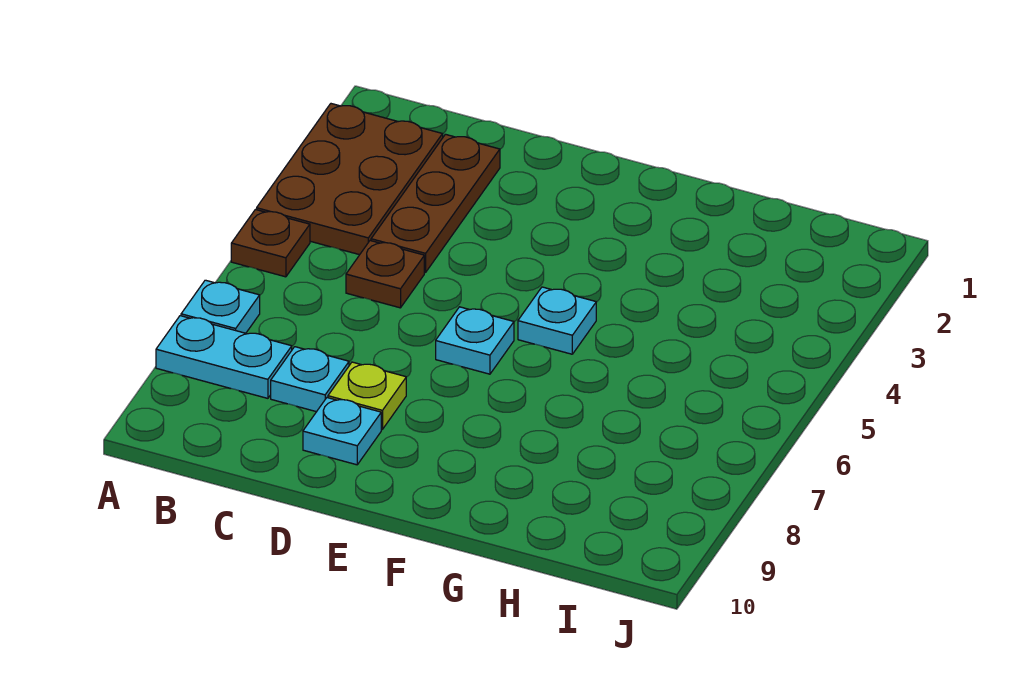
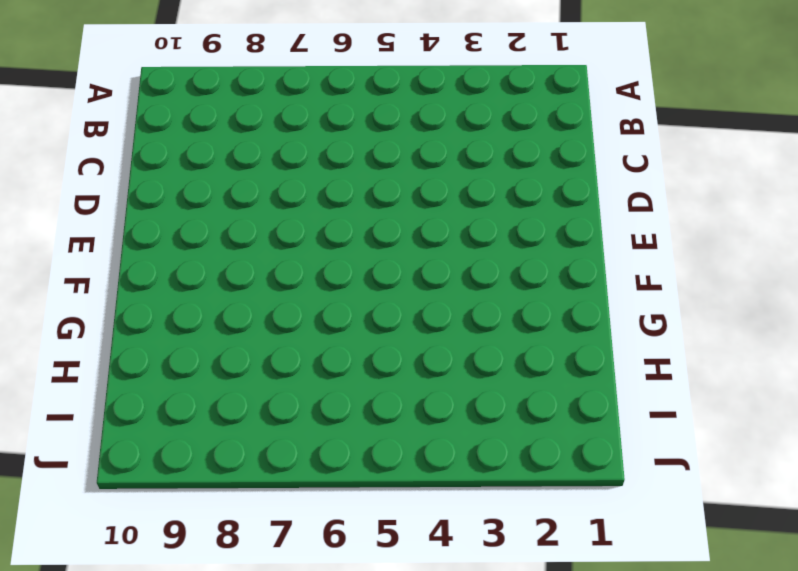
none -> brown 2x3 plate [257,104,443,255]
none -> brown 1x1 plate [231,210,310,277]

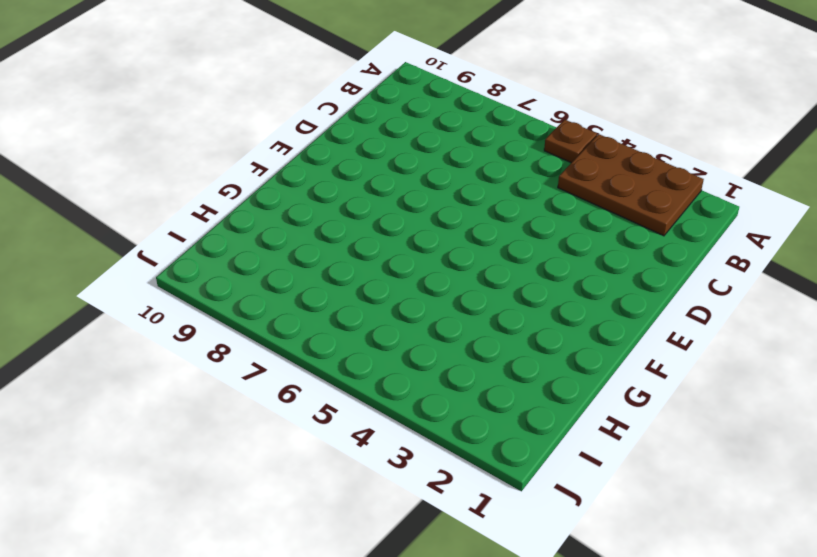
none -> cyan 1x1 plate [181,280,260,333]
none -> cyan 1x2 plate [156,316,292,398]

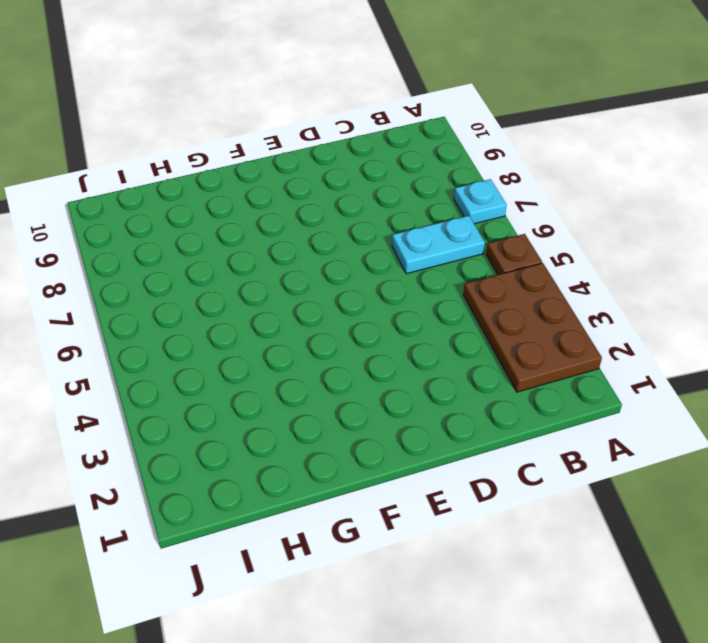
cyan 1x2 plate [392,216,485,274] -> cyan 1x2 plate moved to [156,316,292,398]
none -> brown 1x3 plate [371,134,500,272]
none -> brown 1x1 plate [346,241,424,308]

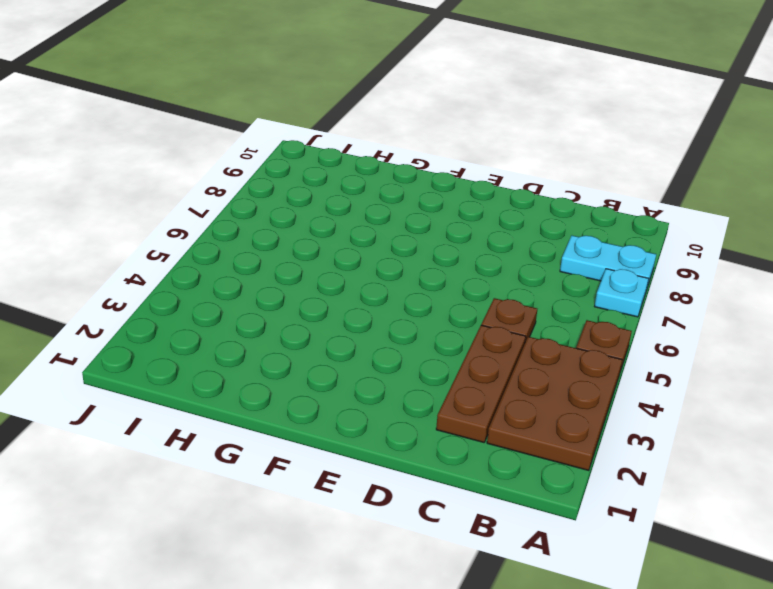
none -> cyan 1x1 plate [271,347,349,412]
none -> lime 1x1 plate [328,362,406,429]

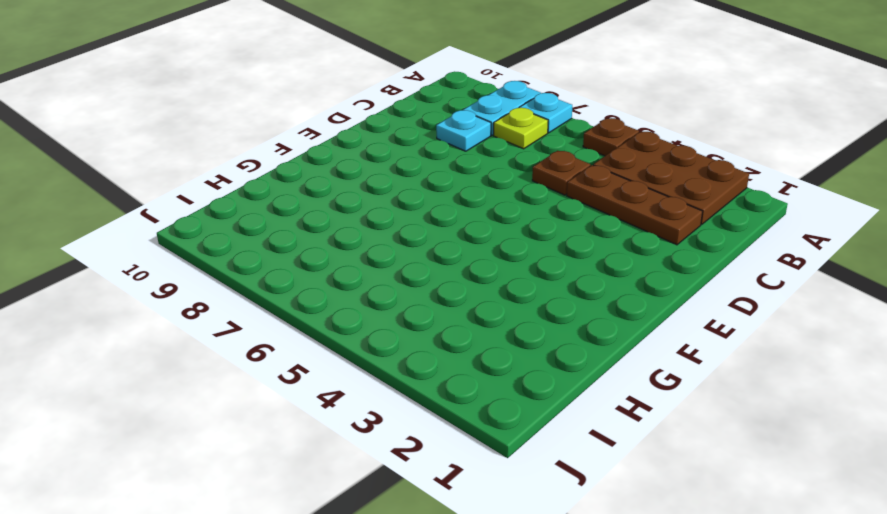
lime 1x1 plate [494,108,548,149] -> lime 1x1 plate moved to [328,362,406,429]
none -> cyan 1x1 plate [303,398,381,465]
none -> cyan 1x1 plate [436,307,514,374]

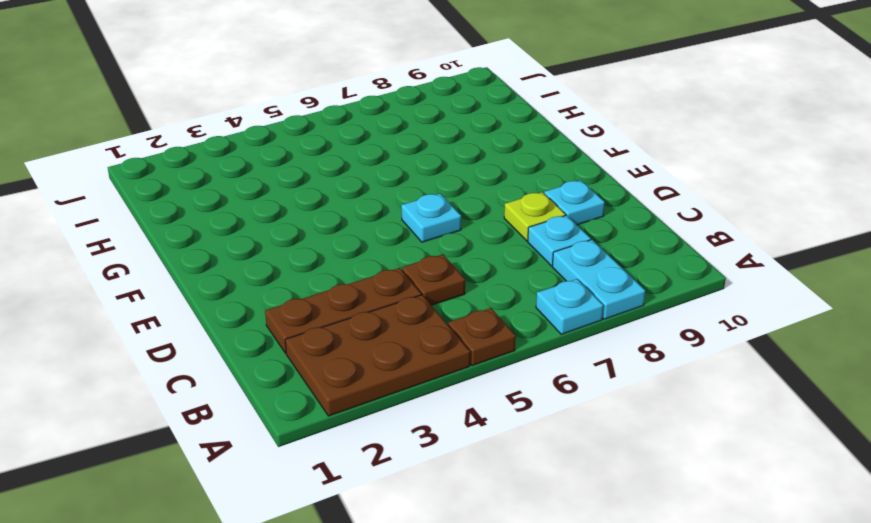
none -> cyan 1x1 plate [518,287,596,354]

